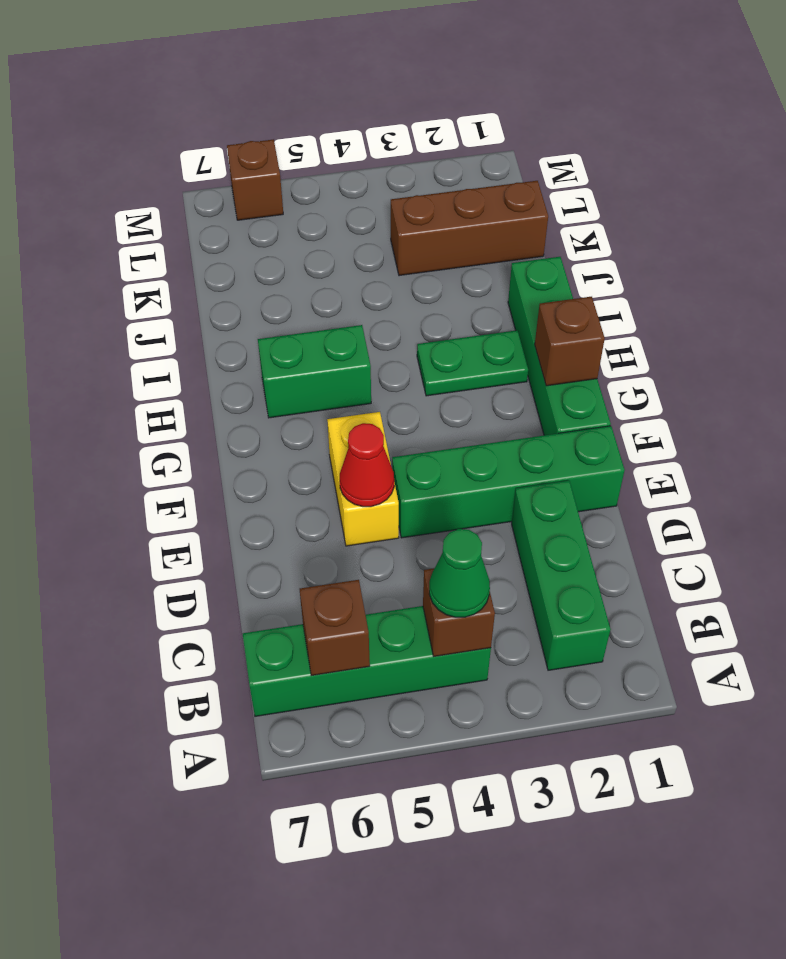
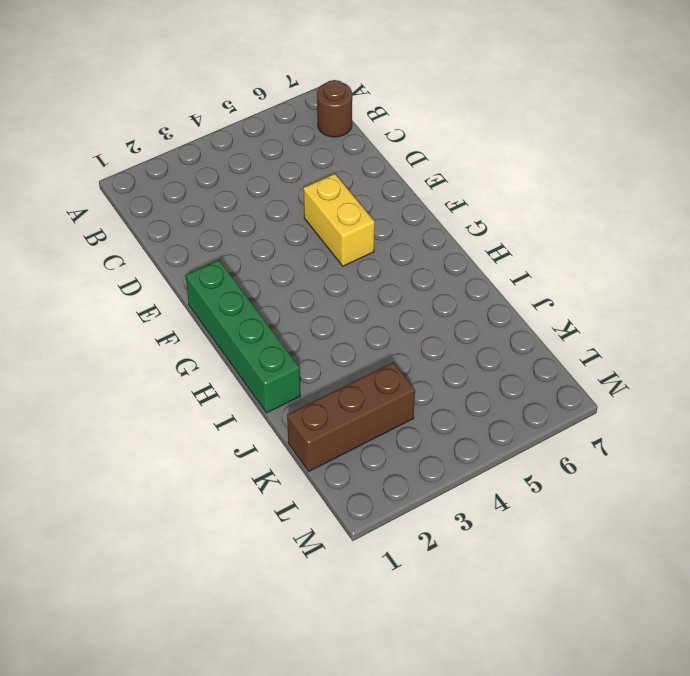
brown 1x1 round brick [317,80,352,137] -> green 1x4 brick [243,606,491,716]
none -> green 1x3 brick [512,481,611,670]
none -> green 1x4 brick [392,426,625,538]
none -> green 1x2 plate [417,330,528,396]

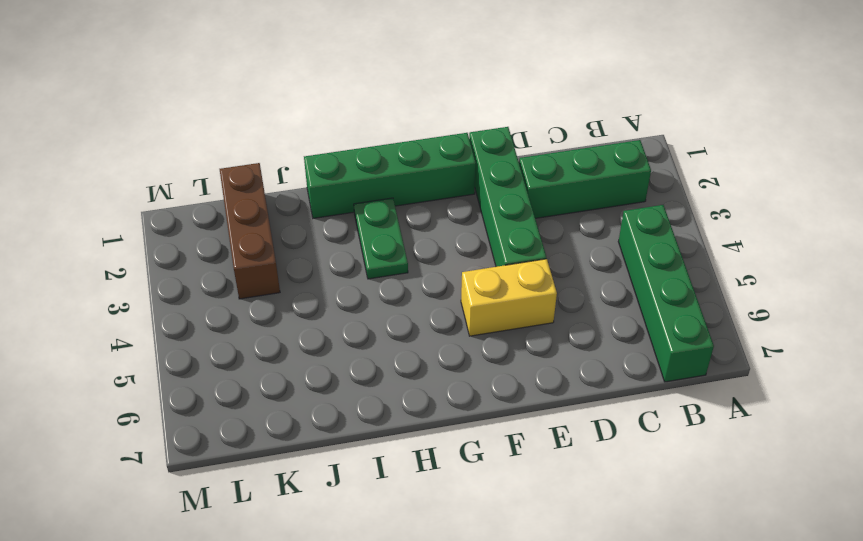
none -> green 1x2 brick [258,325,371,418]
none -> brown 1x1 brick [227,139,283,220]
none -> brown 1x1 brick [423,568,495,657]

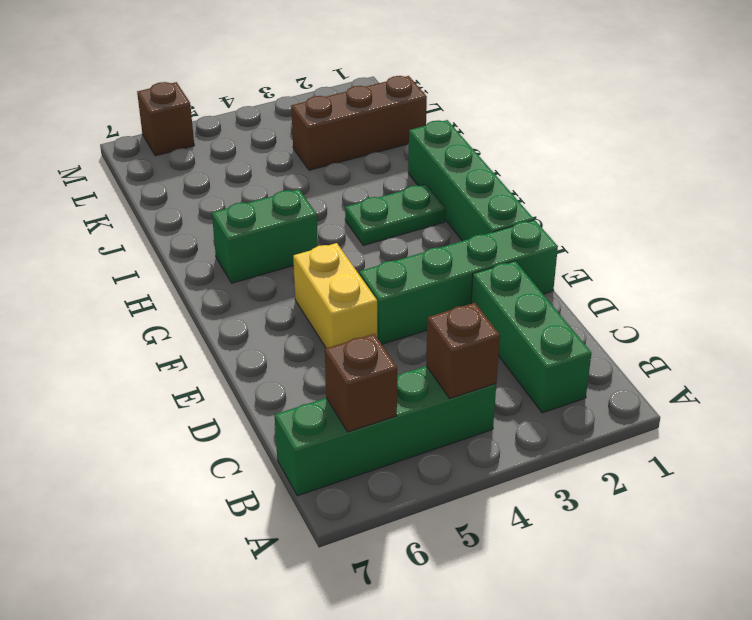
none -> red 1x1 cone [340,423,394,507]
none -> brown 1x1 brick [535,297,605,386]
none -> green 1x1 cone [429,529,490,617]

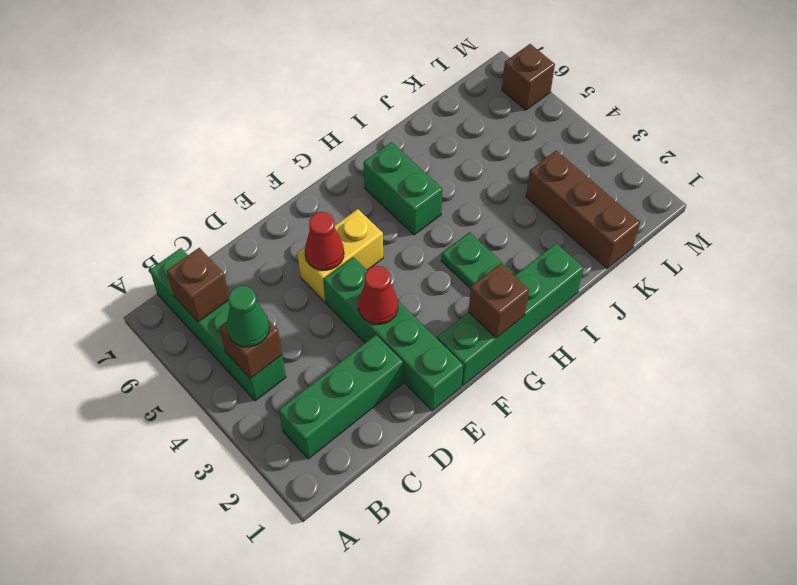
red 1x1 cone [358,266,398,324] -> none

